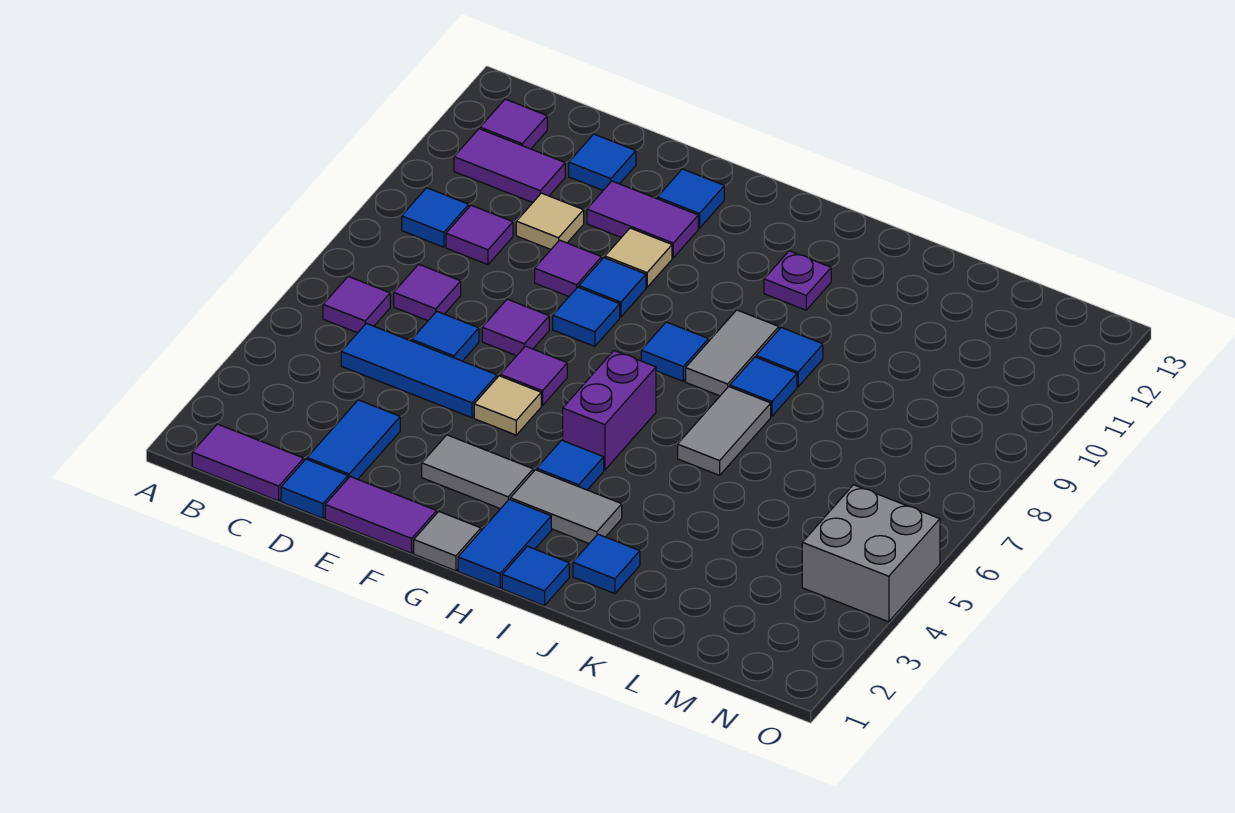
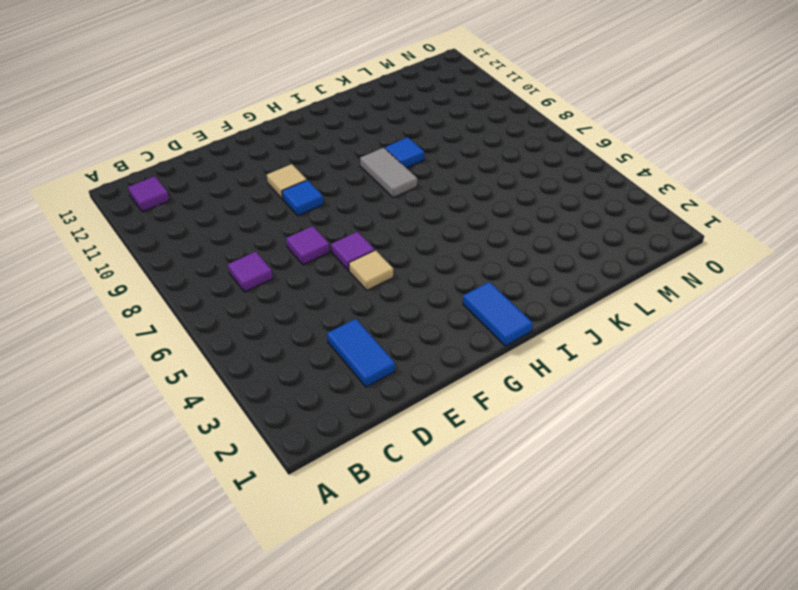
none -> purple 1x2 tile [192,424,304,501]
none -> purple 1x1 tile [323,276,390,333]
none -> blue 1x1 tile [402,188,469,247]
none -> purple 1x2 tile [454,129,565,203]

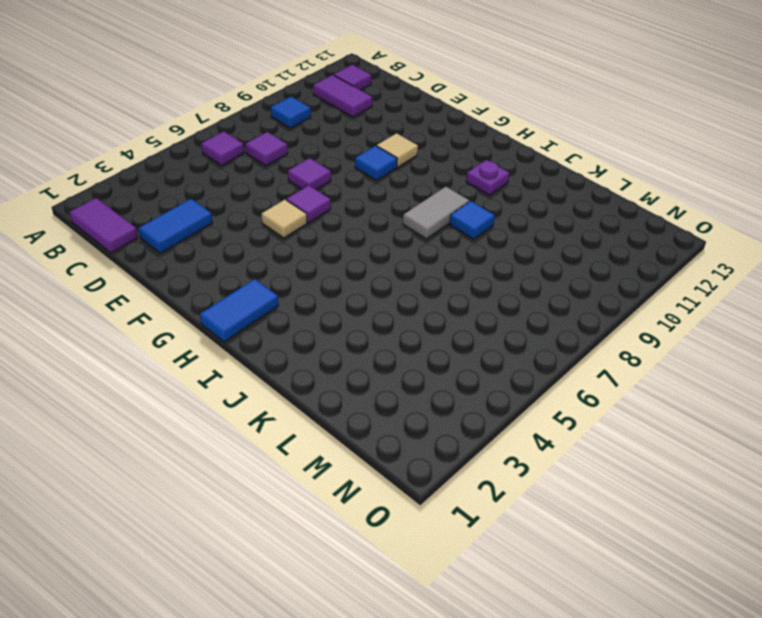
none -> blue 1x3 tile [341,323,497,418]
none -> purple 1x1 tile [446,205,513,265]
none -> blue 1x1 tile [281,459,348,518]
none -> blue 1x1 tile [412,311,479,361]

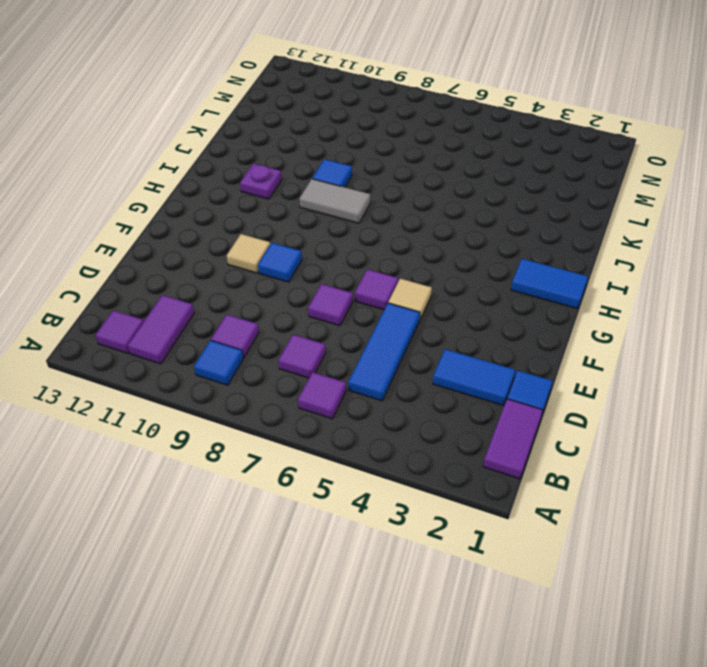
none -> blue 1x1 tile [412,311,479,361]
none -> tan 1x1 tile [516,193,584,249]
none -> blue 1x1 tile [569,134,636,190]
none -> purple 1x2 tile [325,477,437,553]

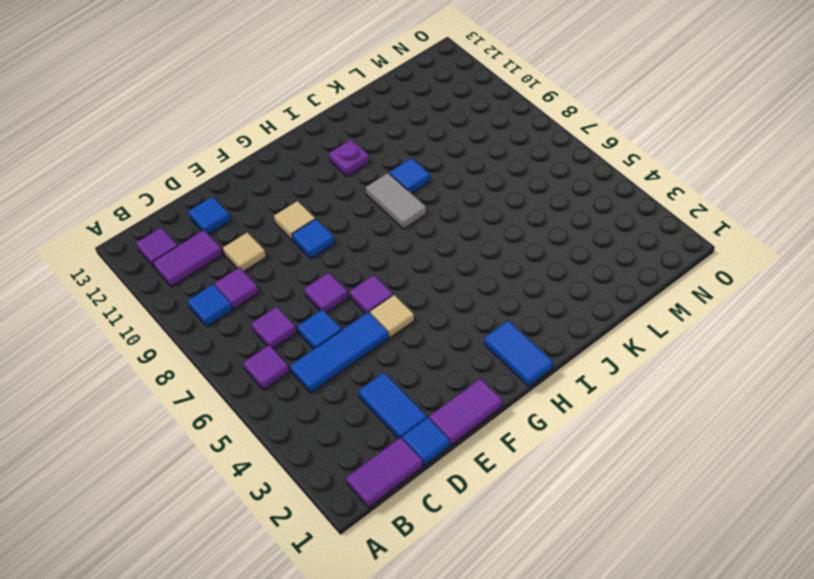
none -> purple 1x1 tile [535,240,602,296]
none -> purple 1x2 tile [587,181,698,258]
none -> grey 1x2 tile [422,435,533,509]
none -> blue 1x1 tile [553,287,620,347]

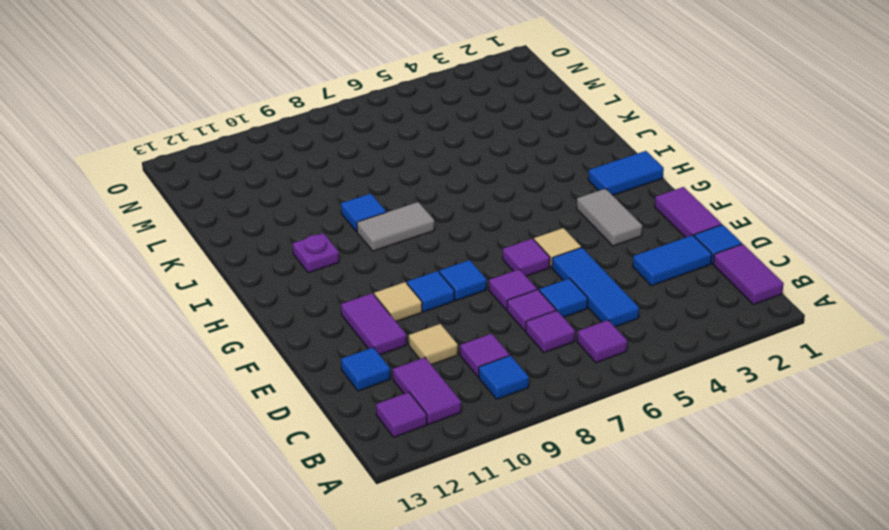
purple 1x1 tile [507,290,556,331] -> purple 1x1 tile moved to [535,240,602,296]
none -> blue 1x1 tile [657,169,724,228]
none -> grey 1x1 tile [414,512,481,571]
none -> grey 1x2 tile [510,470,622,543]
none -> blue 1x1 tile [537,440,604,490]

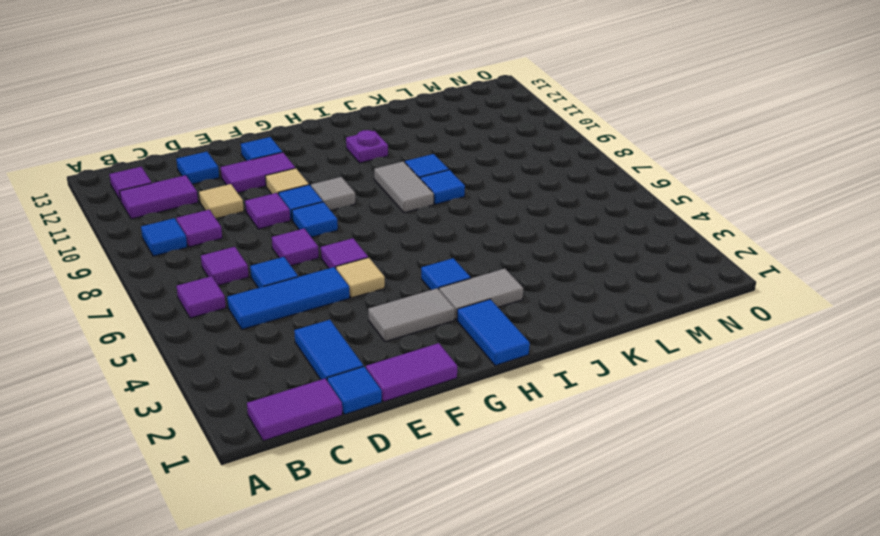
grey 1x1 tile [311,177,355,210] -> grey 1x1 tile moved to [414,512,481,571]
none -> purple 1x2 brick [563,351,656,470]
none -> blue 1x1 tile [641,322,708,381]
none -> blue 1x1 tile [502,546,569,606]
none -> blue 1x1 tile [573,534,640,594]

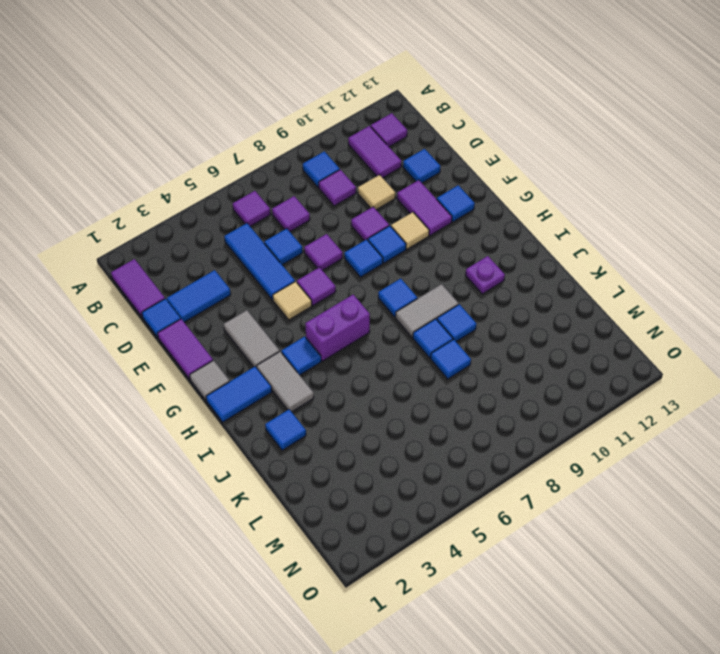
blue 1x1 tile [431,339,471,379] -> blue 1x1 tile moved to [502,546,569,606]
none -> grey 1x2 tile [678,387,771,475]
none -> grey 2x2 brick [802,485,940,622]

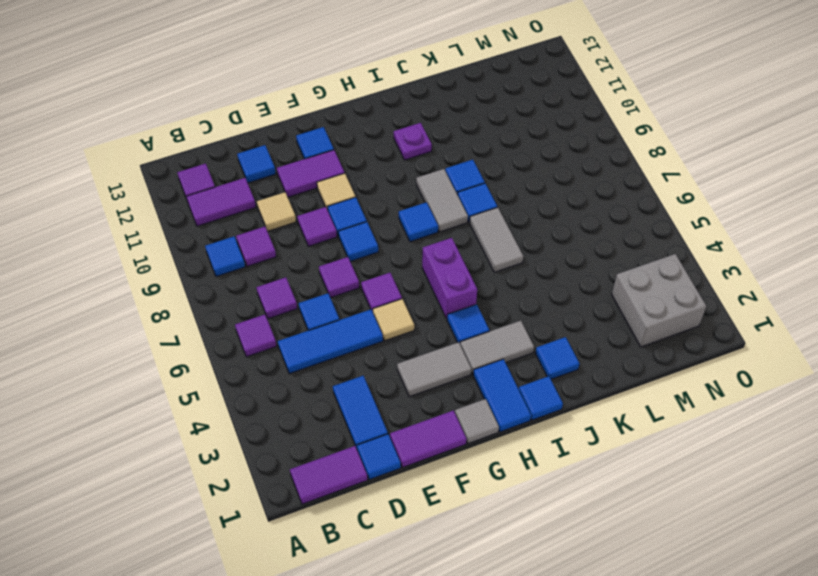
grey 2x2 brick [612,254,706,347] -> grey 2x2 brick moved to [802,485,940,622]

